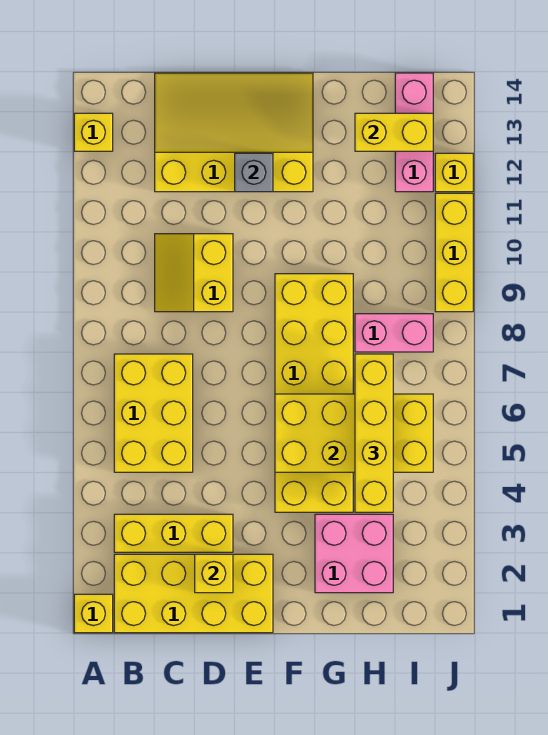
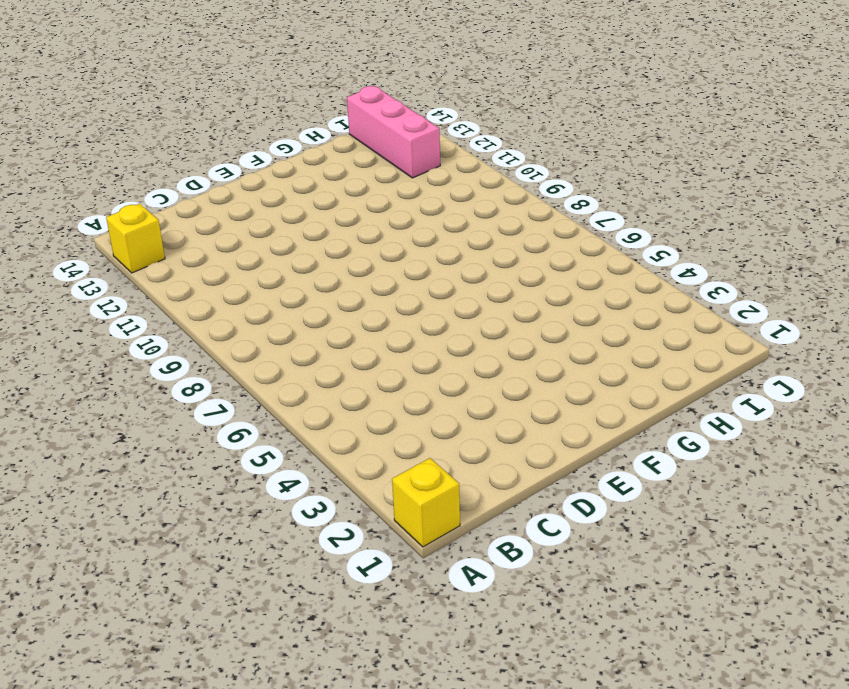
none -> yellow 2x4 brick [114,554,273,633]
none -> yellow 1x3 brick [114,514,233,552]
none -> yellow 2x3 brick [114,354,193,472]

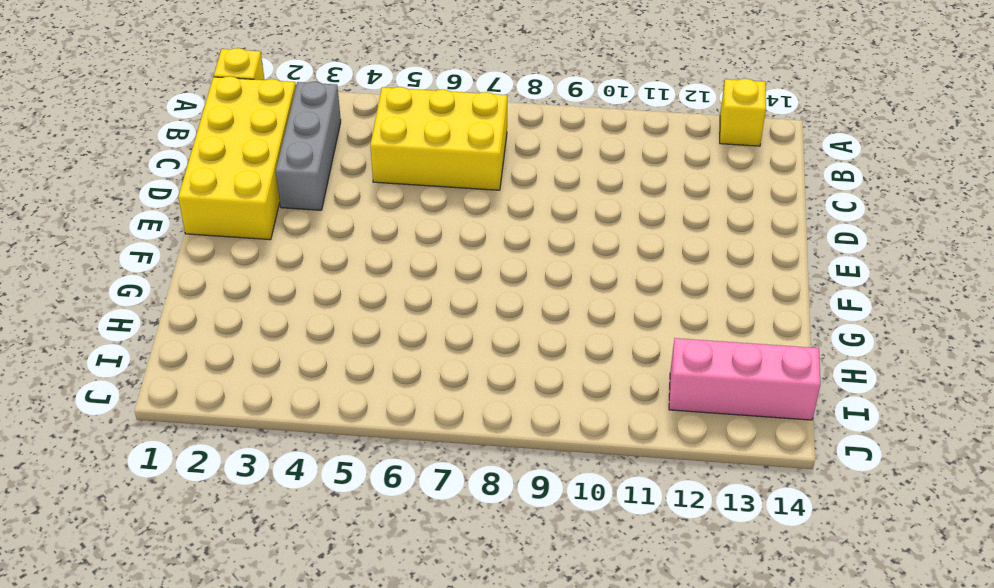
grey 1x3 brick [276,82,341,210] -> yellow 1x3 brick [114,514,233,552]
none -> yellow 2x2 slope [155,234,233,312]
none -> yellow 3x4 slope [155,73,313,192]
none -> yellow 2x6 brick [275,274,353,512]

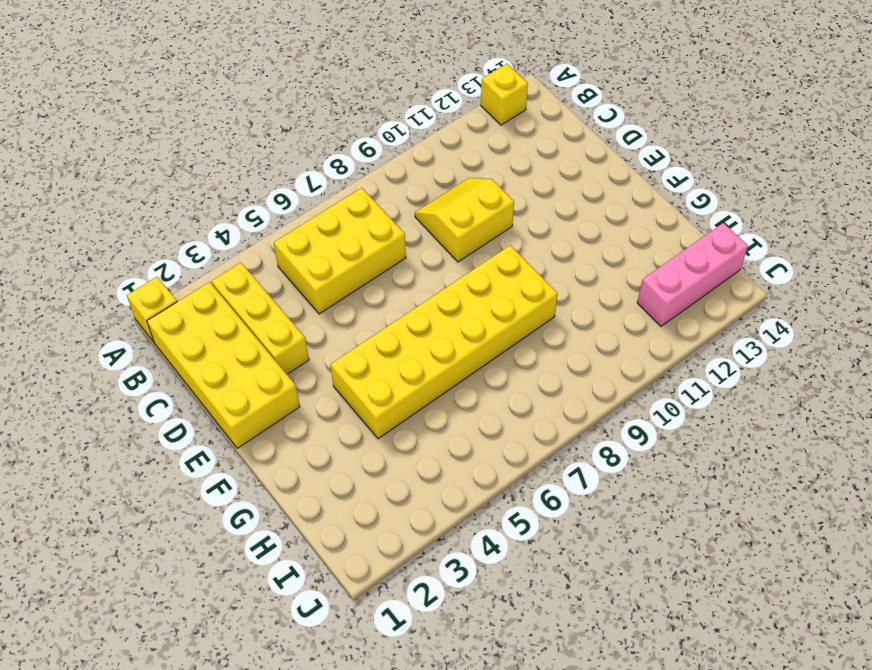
none -> yellow 3x4 slope [155,73,313,192]
none -> pink 2x2 brick [315,514,393,593]
none -> pink 1x2 brick [355,314,433,352]

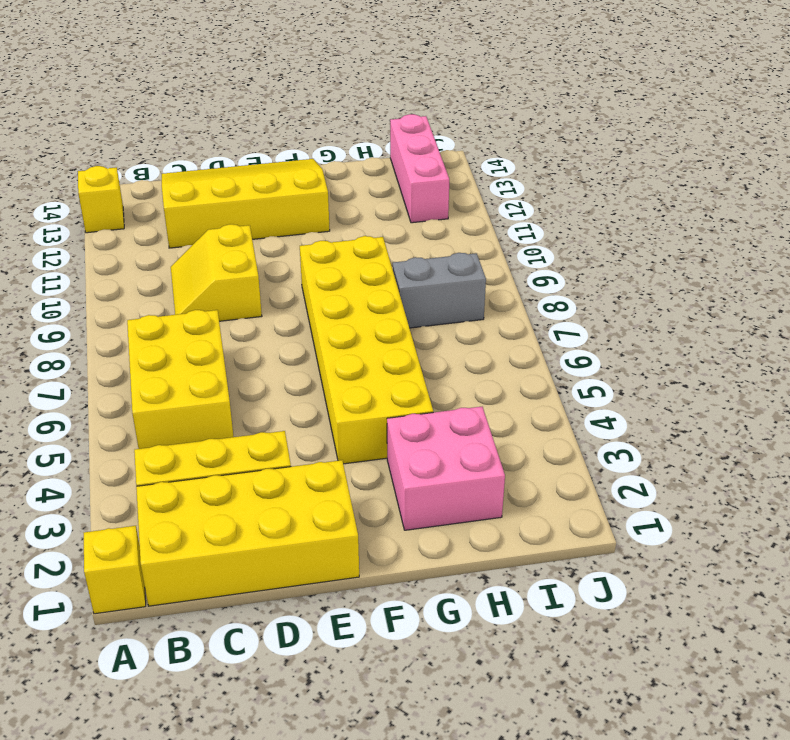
grey 1x2 brick [393,253,486,328] -> pink 1x2 brick [355,314,433,352]
none -> yellow 1x3 brick [435,193,473,312]
none -> yellow 1x1 brick [435,153,473,192]
none -> yellow 1x1 brick [195,554,233,593]

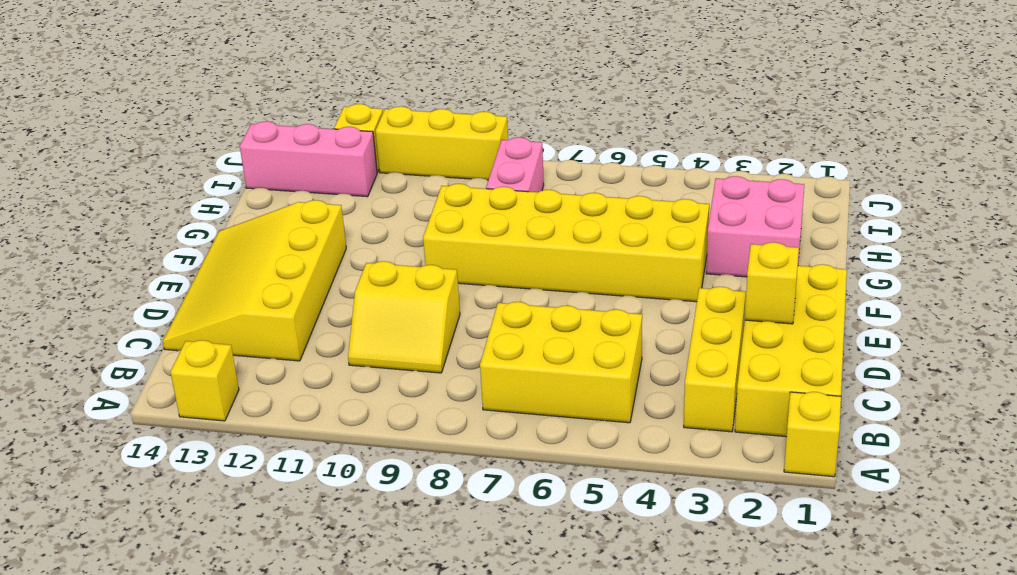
none -> grey 1x1 brick [235,153,273,192]
none -> yellow 2x4 brick [275,394,433,472]
none -> yellow 1x2 brick [355,113,433,151]

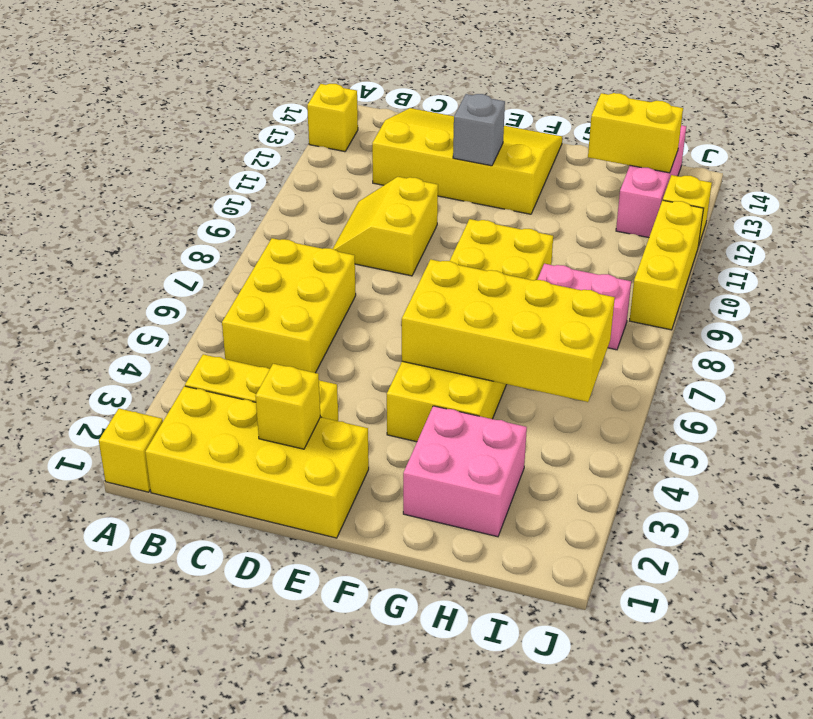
none -> yellow 1x4 brick [355,354,393,512]

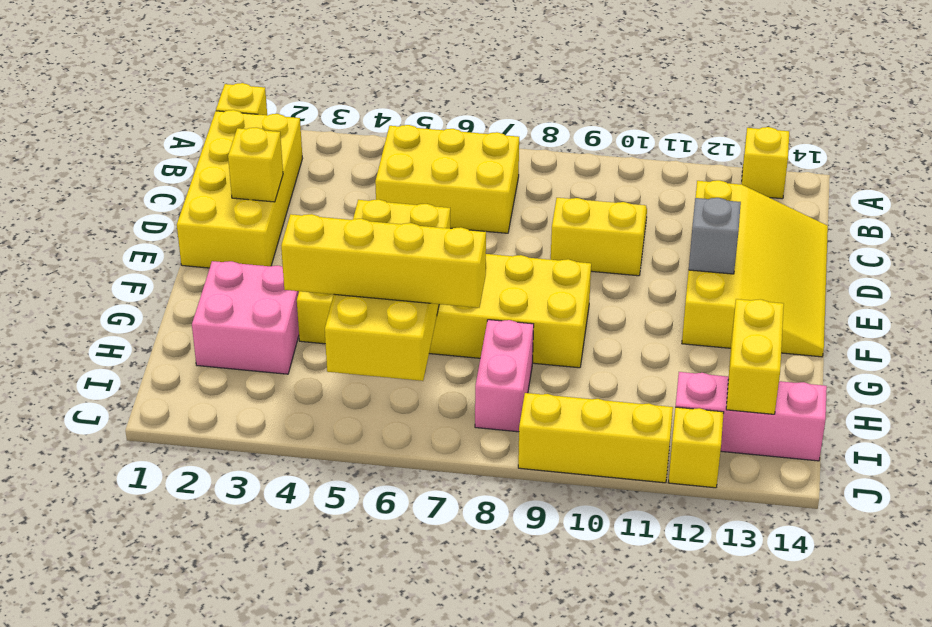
none -> yellow 1x3 brick [114,514,233,552]

